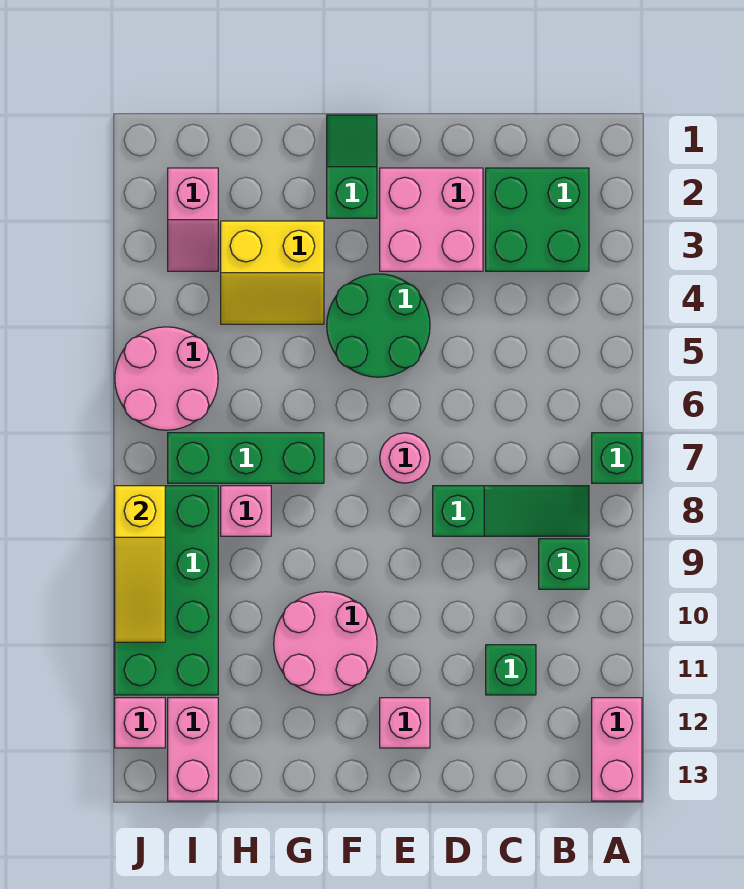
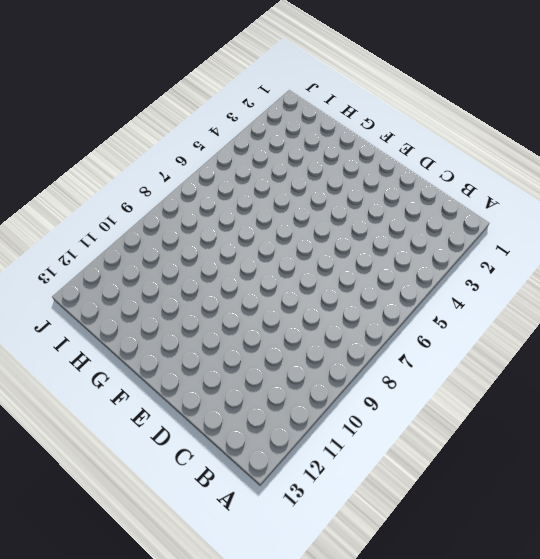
none -> green 1x1 brick [592,433,642,483]
none -> pink 1x2 brick [592,698,642,801]
none -> green 2x2 brick [486,168,589,271]

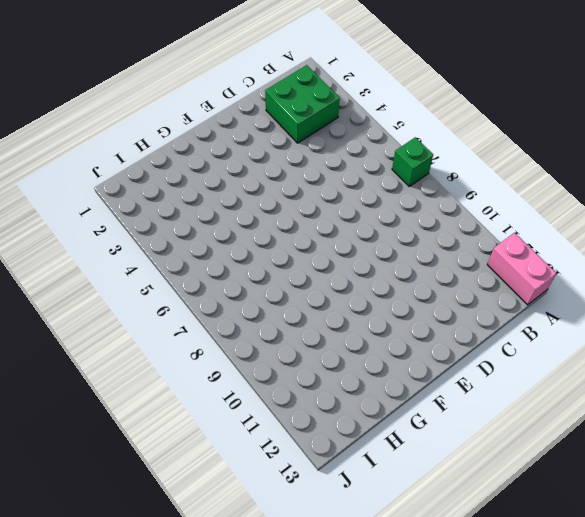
none -> green 1x3 slope [433,486,589,536]
none -> green 1x1 brick [539,539,589,589]
none -> green 1x1 brick [486,645,536,695]

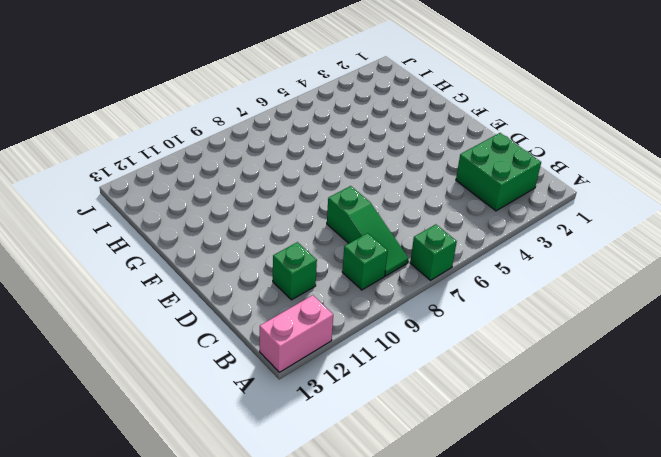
none -> pink 2x2 brick [380,168,483,271]
none -> green 2x2 round brick [327,274,430,377]
none -> pink 1x1 round brick [380,433,430,483]

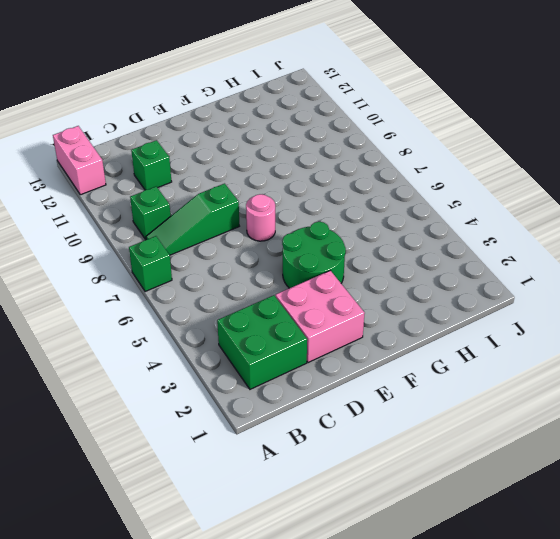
none -> pink 1x1 brick [380,698,430,748]
none -> green 1x2 slope [327,115,377,218]
none -> pink 2x2 round brick [274,592,377,695]

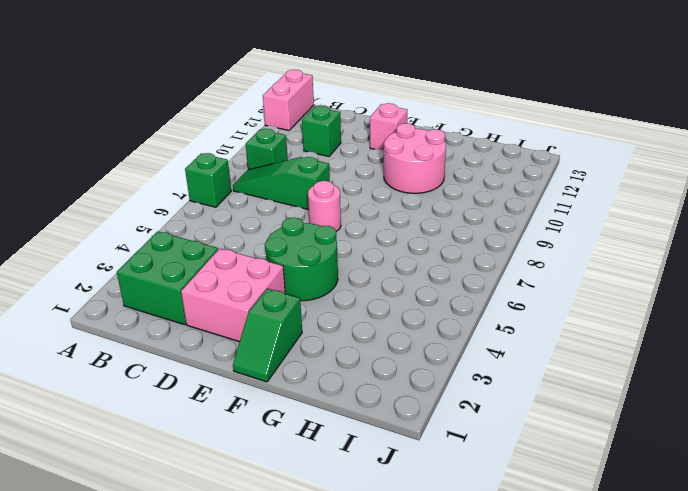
none -> yellow 2x2 slope [221,221,324,324]
none -> green 1x3 brick [168,433,324,483]
none -> pink 1x1 brick [221,486,271,536]

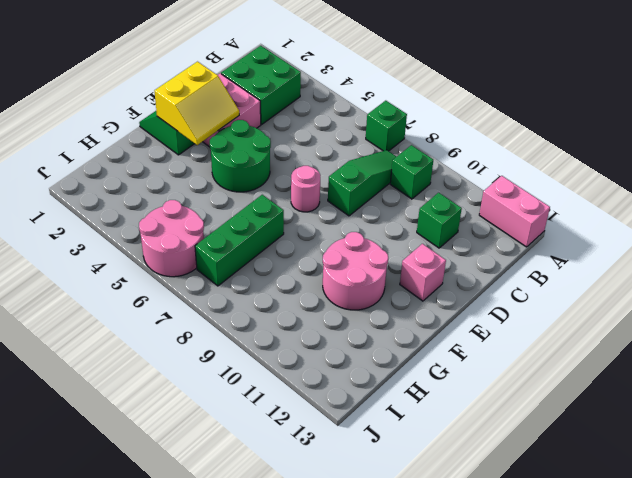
yellow 2x2 slope [155,62,239,145] -> yellow 2x2 slope moved to [221,221,324,324]
none -> pink 1x1 brick [221,486,271,536]
none -> pink 1x2 slope [168,168,218,271]
none -> green 2x4 brick [115,486,218,695]

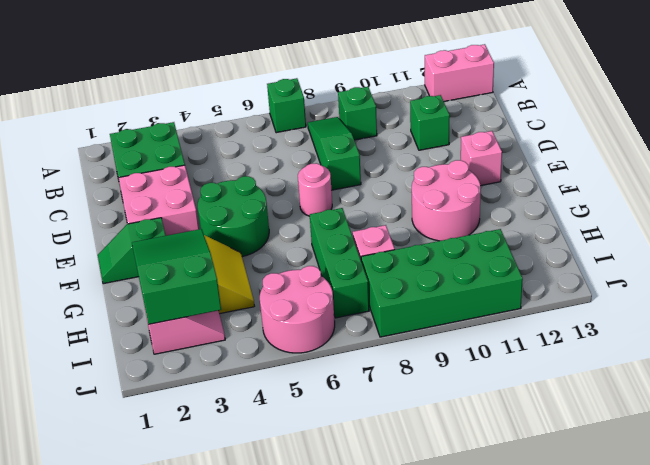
green 2x3 slope [132,229,221,324] -> none
none -> pink 1x2 brick [168,698,218,801]
none -> pink 1x1 brick [115,698,165,748]
none -> yellow 1x3 slope [115,486,165,642]

